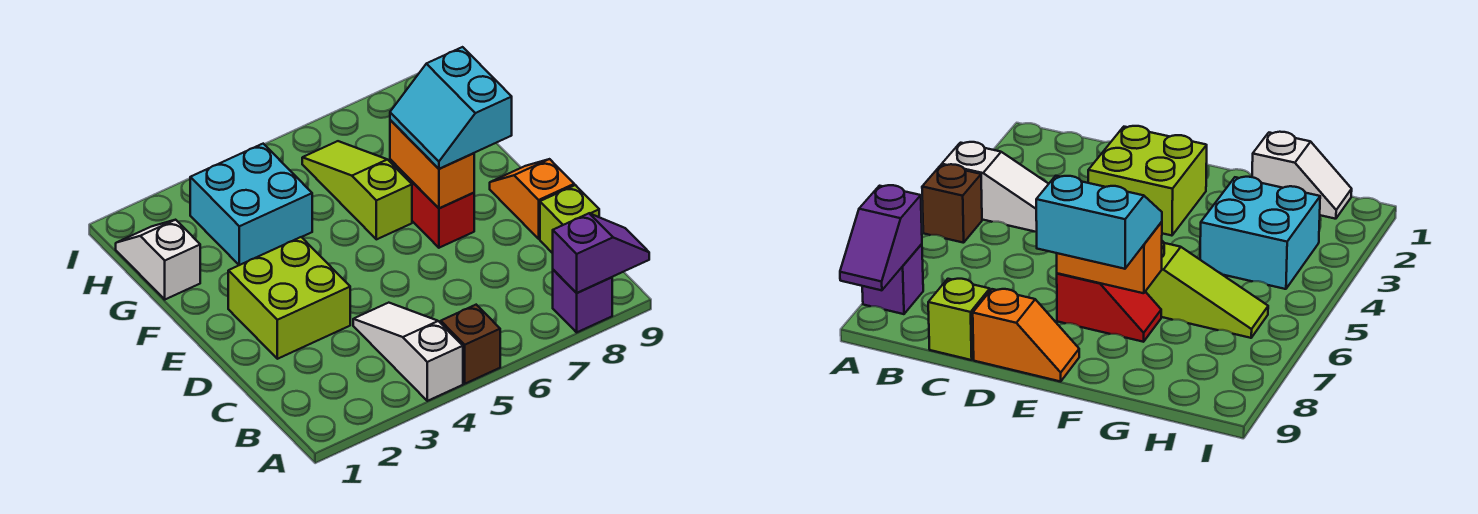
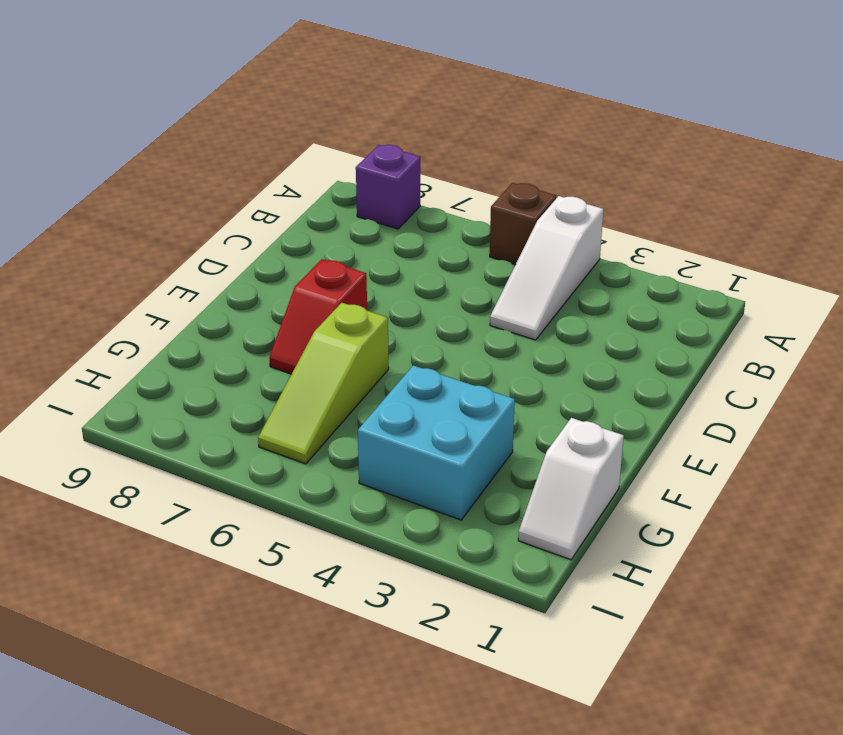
none -> lime 1x1 brick [540,185,599,253]
none -> lime 2x2 brick [228,237,350,359]
none -> orange 1x2 slope [490,159,574,239]

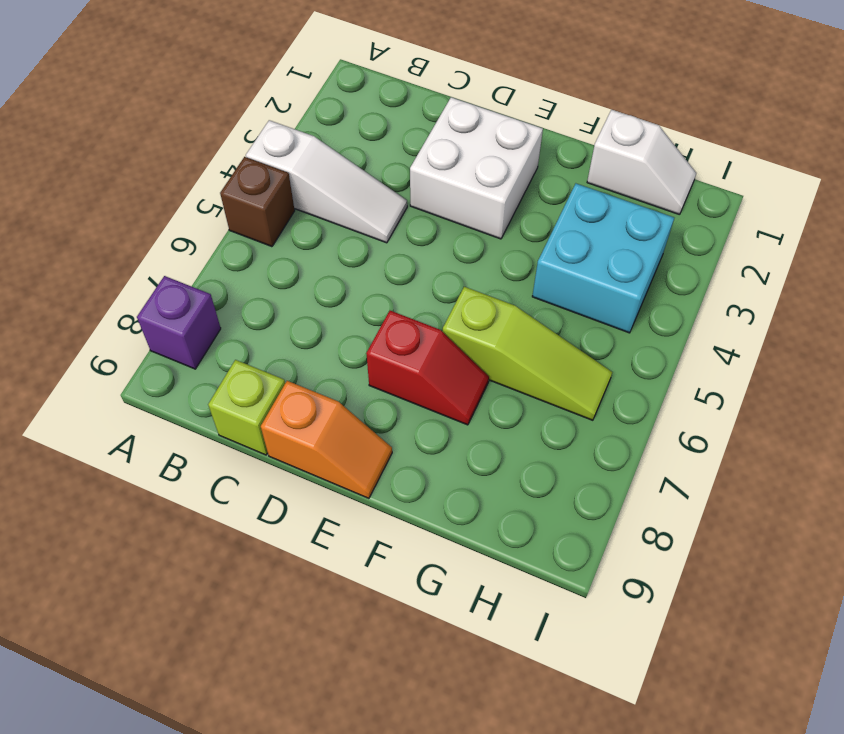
white 2x2 brick [410,97,543,239] -> lime 2x2 brick [228,237,350,359]
none -> purple 1x2 slope [553,213,649,293]
none -> orange 1x2 brick [390,120,474,208]
none -> cyan 2x2 slope [390,47,512,169]

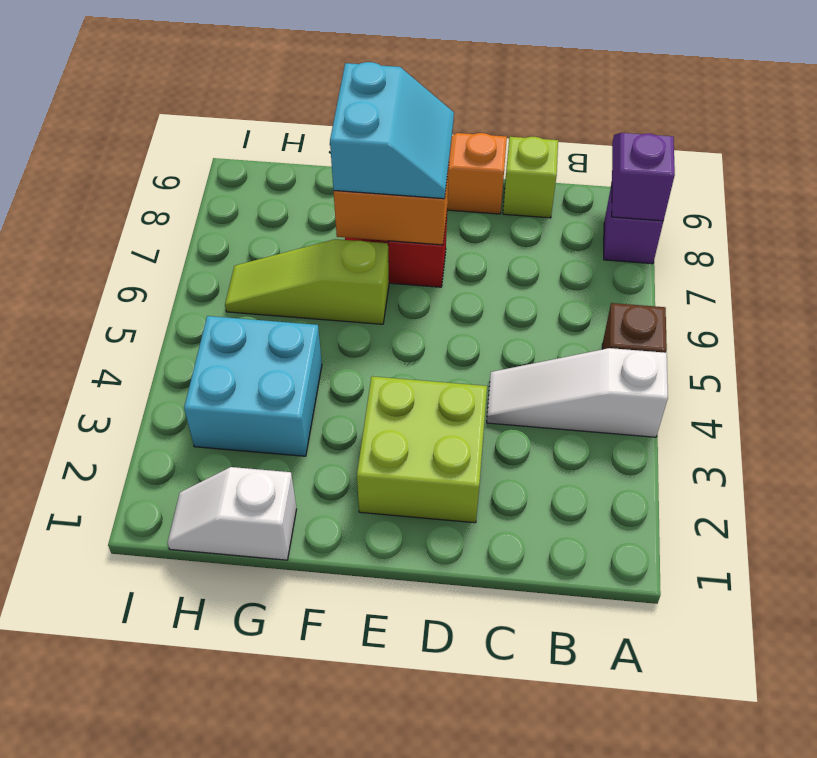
cyan 2x2 slope [330,62,454,199] -> cyan 2x2 slope turned to [390,47,512,169]

